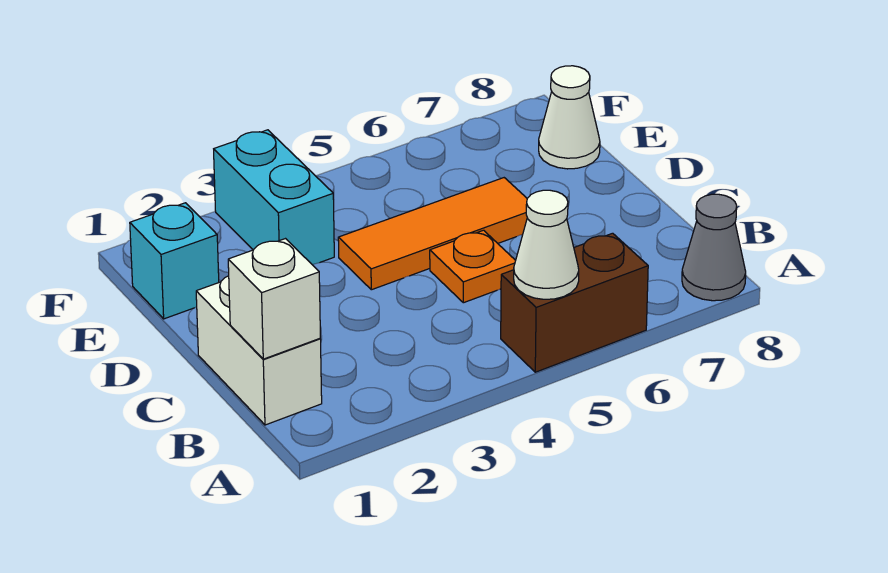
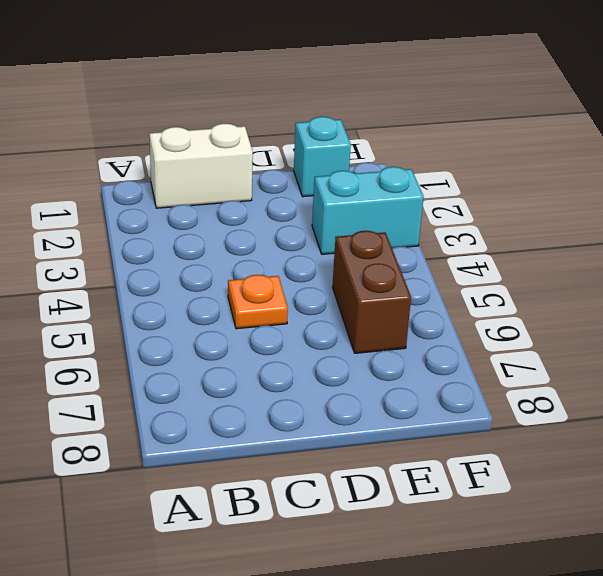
brown 1x2 brick [333,231,411,353] -> brown 1x2 brick moved to [501,233,648,372]
none -> grey 1x1 cone [682,194,746,301]
none -> orange 1x3 tile [338,178,527,290]

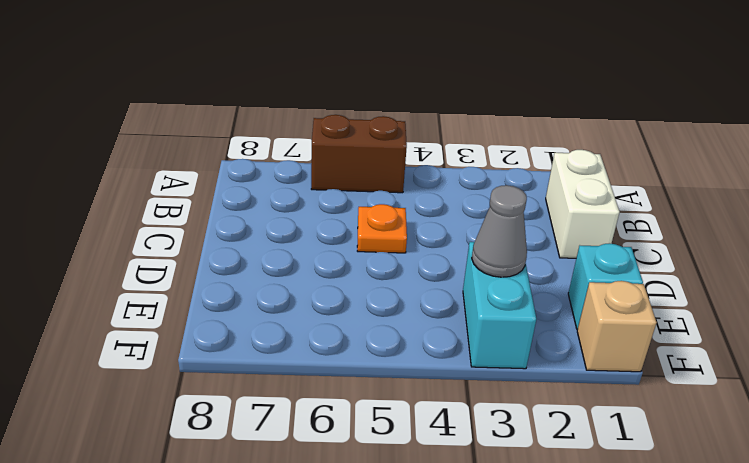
grey 1x1 cone [472,185,527,277] -> grey 1x1 cone moved to [682,194,746,301]
tan 1x1 brick [577,281,657,372] -> none
none -> orange 1x3 tile [338,178,527,290]
none -> white 1x1 cone [539,66,600,169]

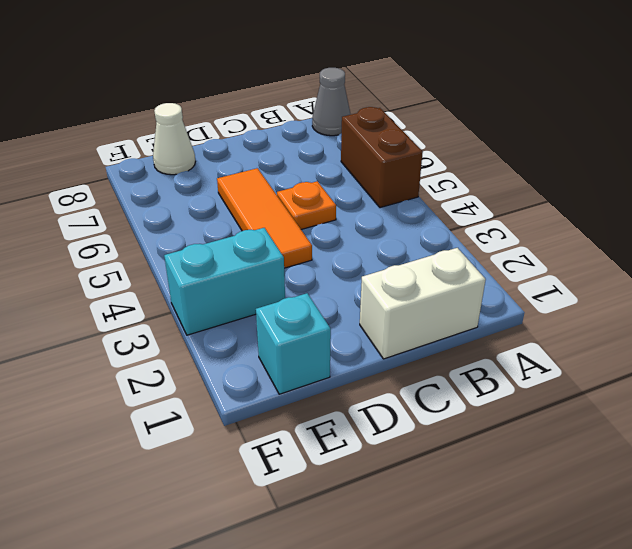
none -> white 1x1 cone [514,190,579,299]
none -> white 1x1 brick [228,239,320,359]

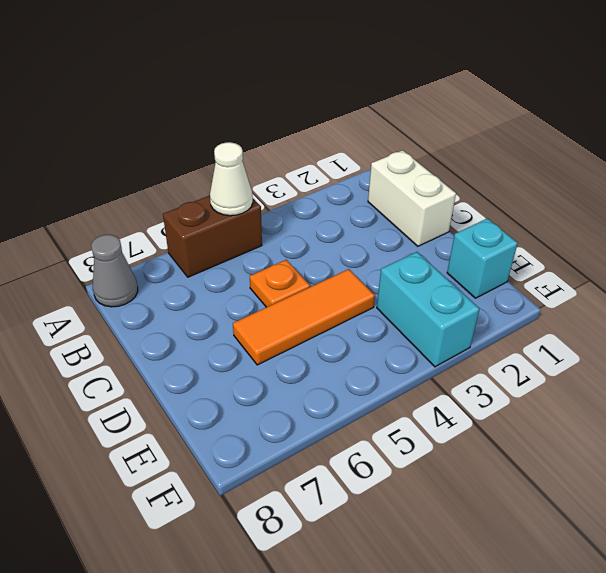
none -> white 1x1 cone [539,66,600,169]
none -> white 1x1 brick [228,239,320,359]

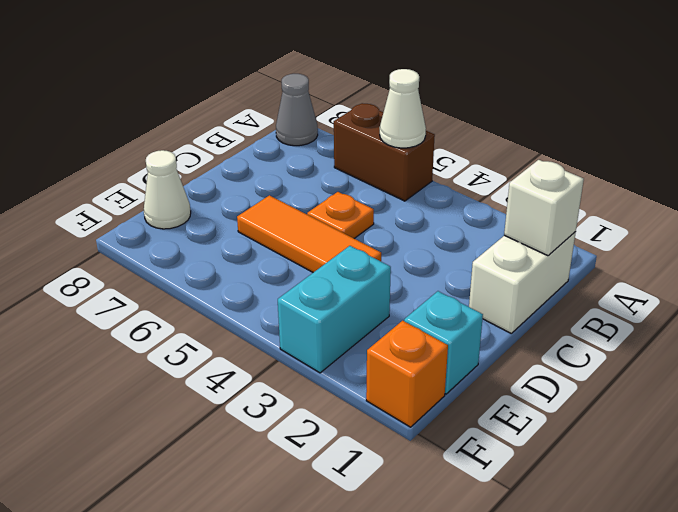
orange 1x1 brick [366,321,448,427] -> none

